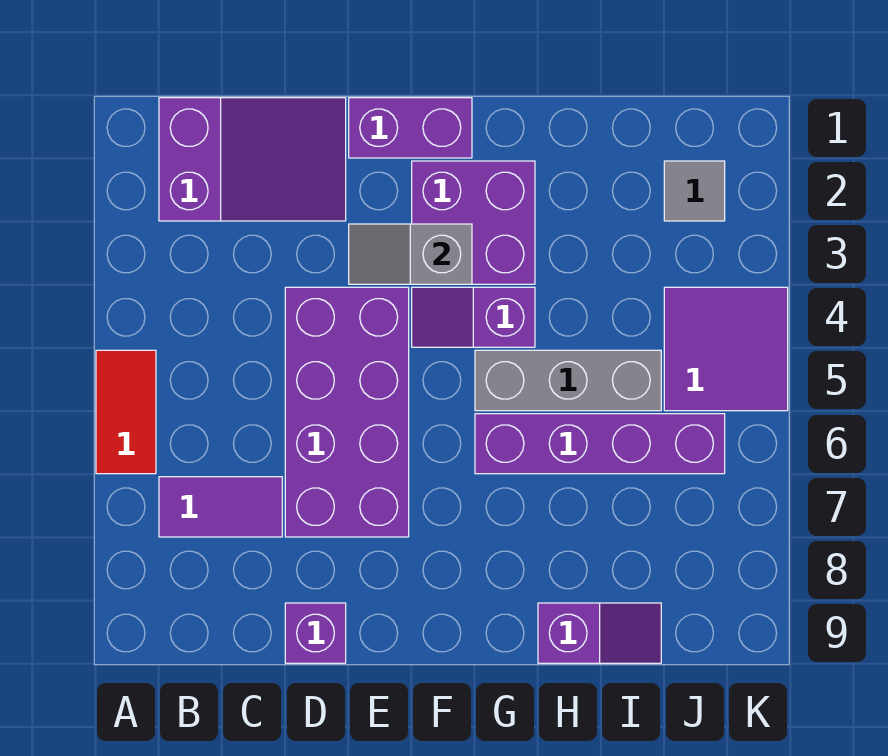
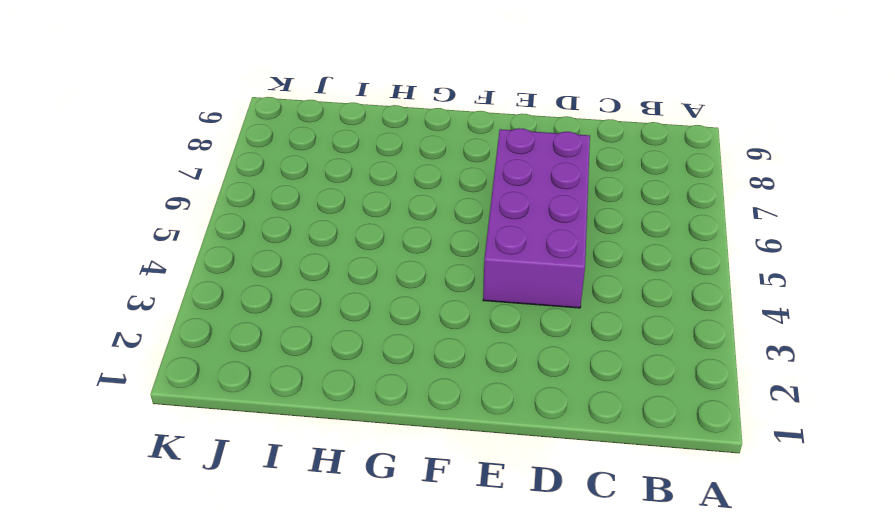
none -> red 1x2 tile [96,350,156,474]
none -> purple 2x3 slope [159,98,346,221]
none -> purple 1x2 tile [159,477,282,537]

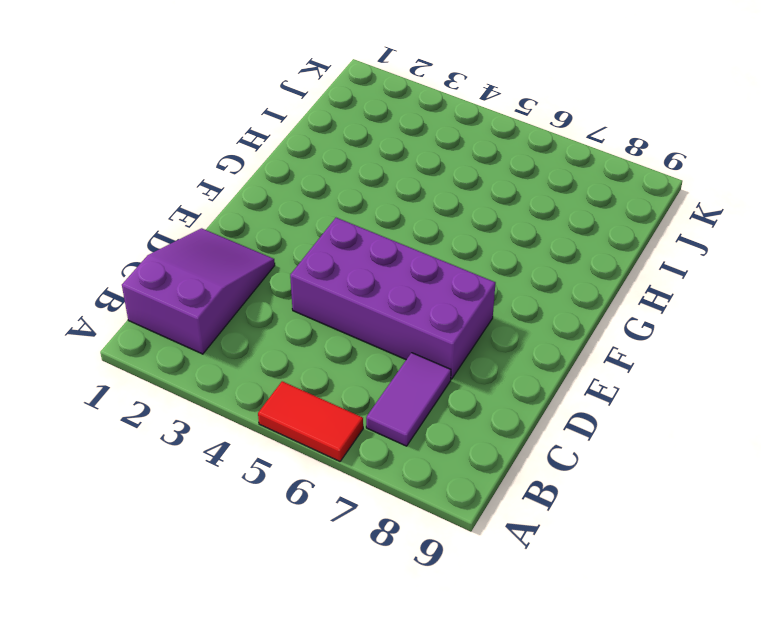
none -> purple 1x1 brick [285,603,346,663]
none -> purple 1x2 brick [349,98,472,158]
none -> purple 2x2 brick [412,161,535,284]

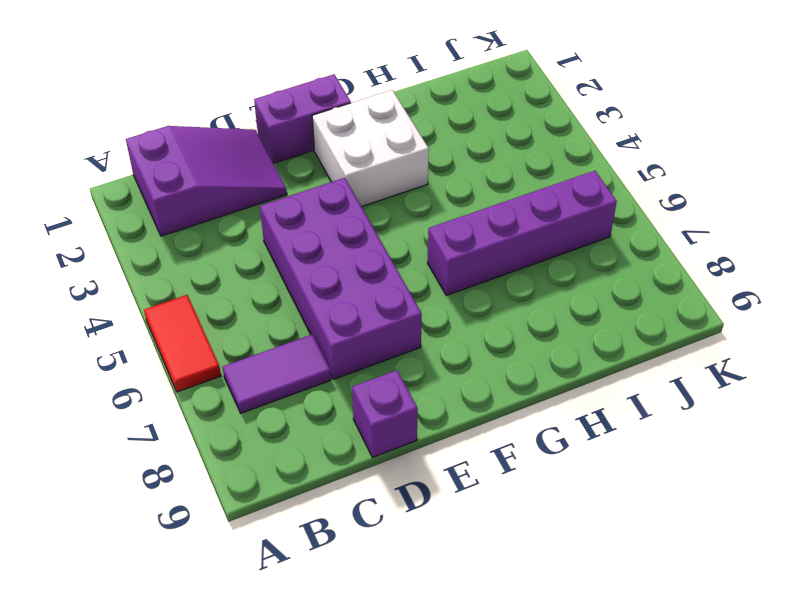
white 2x2 brick [312,90,429,207] -> purple 2x2 brick [412,161,535,284]
none -> purple 1x2 slope [412,287,535,347]
none -> grey 1x3 brick [475,350,661,411]
none -> purple 1x2 slope [538,603,661,663]

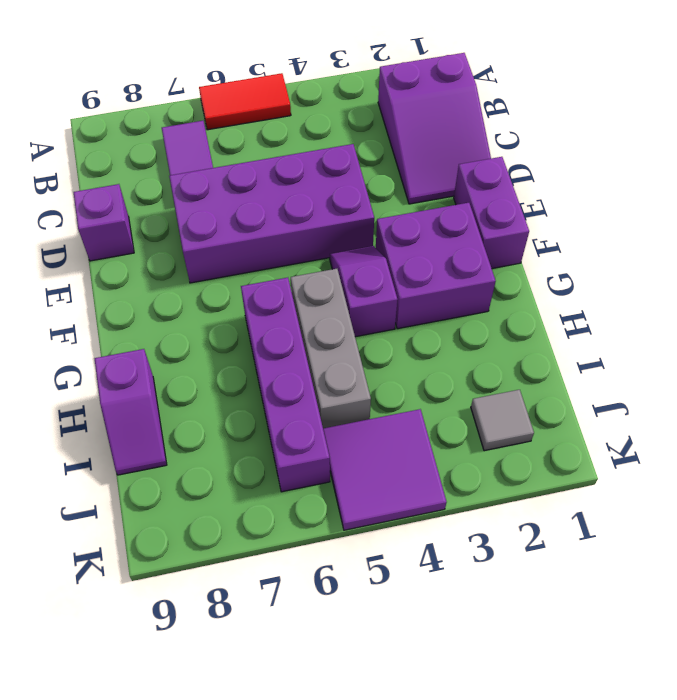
none -> grey 1x2 slope [349,224,472,284]

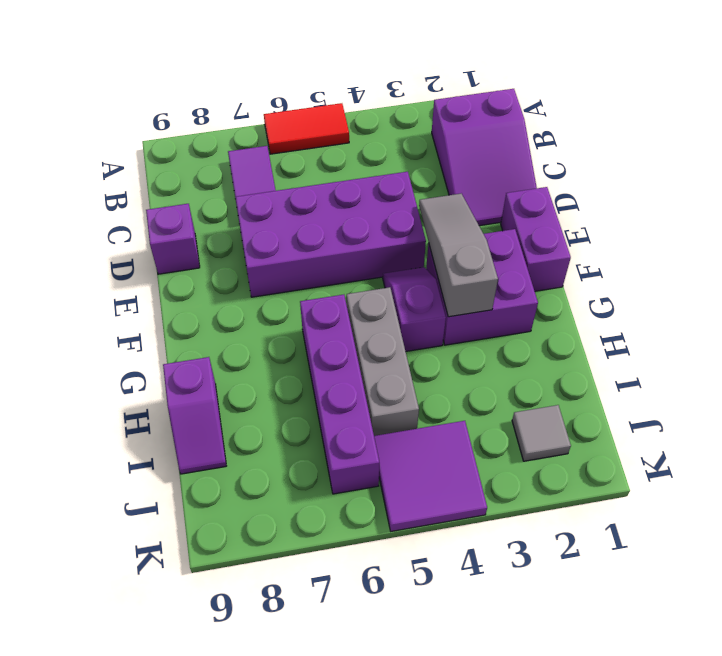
grey 1x3 slope [419,194,498,317] -> grey 1x2 slope [349,224,472,284]

